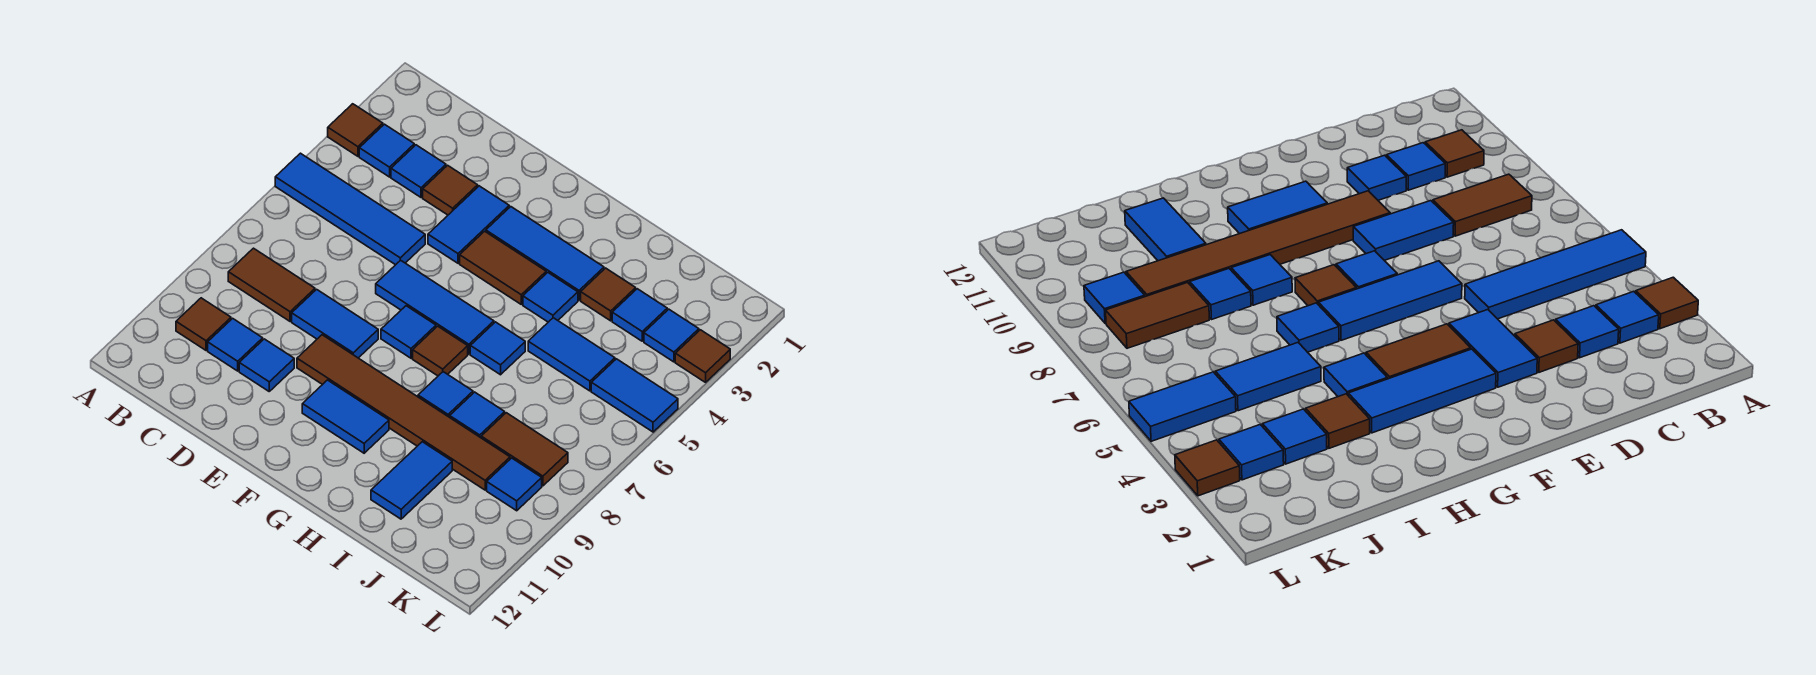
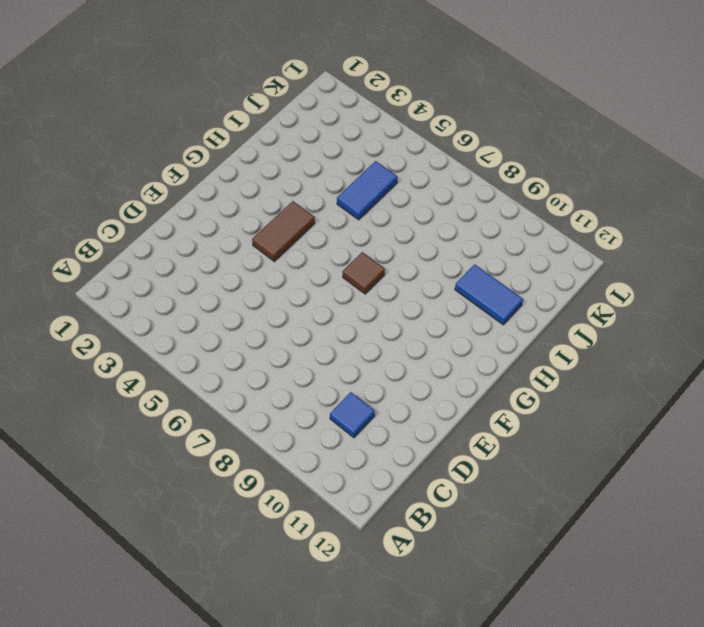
none -> brown 1x1 tile [328,104,383,156]
none -> blue 1x4 tile [275,153,425,265]
none -> blue 1x1 tile [359,124,414,177]
none -> brown 1x2 tile [228,248,315,321]

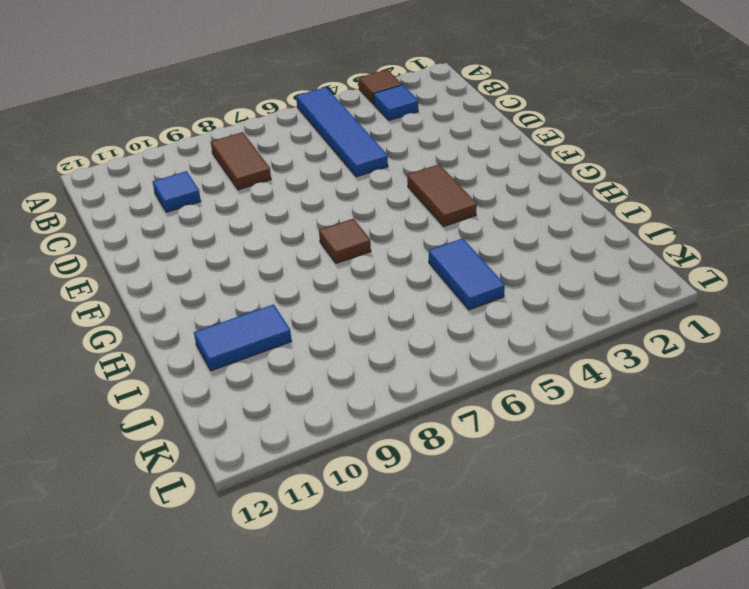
none -> brown 1x1 tile [176,298,231,350]
none -> blue 1x1 tile [391,145,446,197]
none -> brown 1x1 tile [423,165,478,215]
none -> blue 1x2 tile [292,289,378,358]

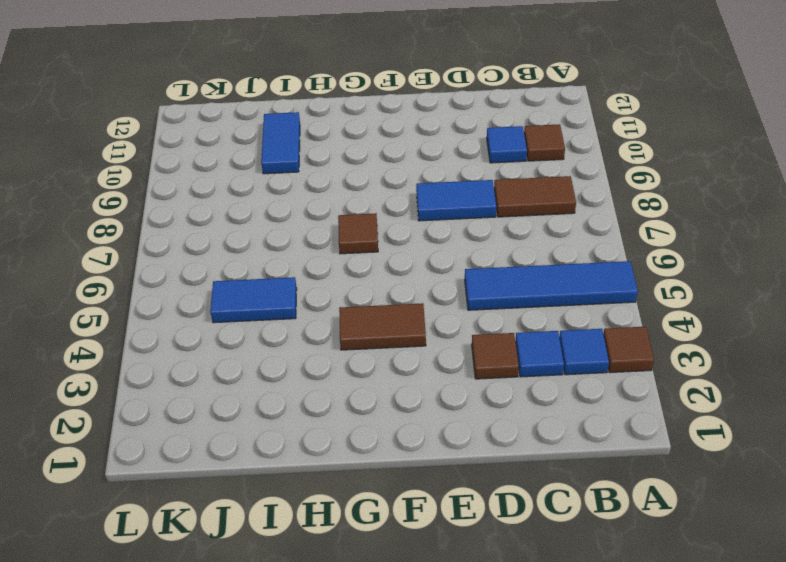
none -> blue 1x1 tile [239,339,294,391]
none -> blue 1x2 tile [428,186,509,263]
none -> blue 1x3 tile [376,260,494,354]
none -> brown 1x6 tile [297,335,510,490]

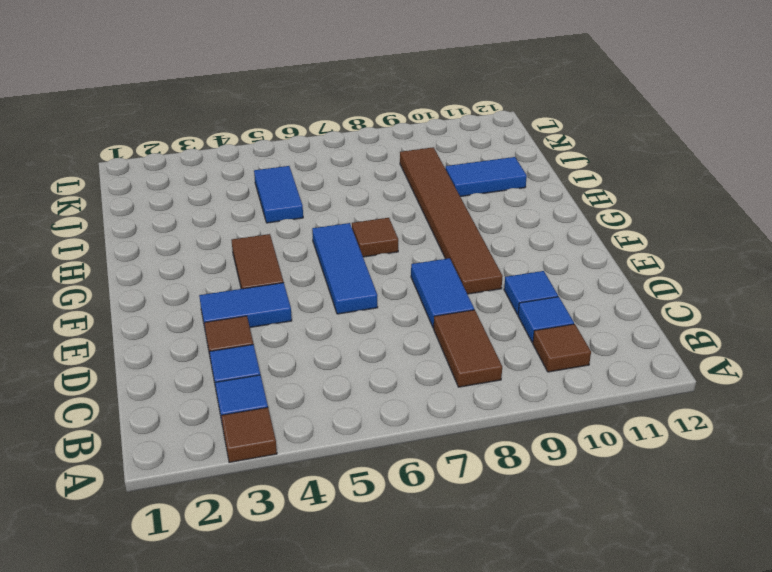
none -> blue 1x4 tile [275,153,425,265]
none -> blue 1x3 tile [486,207,604,300]
none -> blue 1x1 tile [381,306,436,358]
none -> blue 1x2 tile [302,380,389,453]

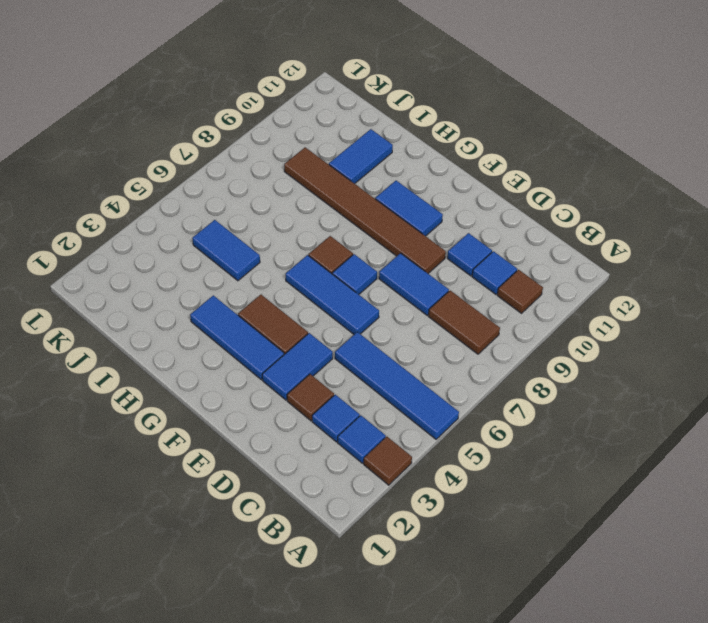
none -> blue 1x1 tile [523,273,578,322]
none -> blue 1x1 tile [470,322,525,375]
none -> blue 1x1 tile [418,372,473,417]
none -> brown 1x1 tile [581,268,636,321]

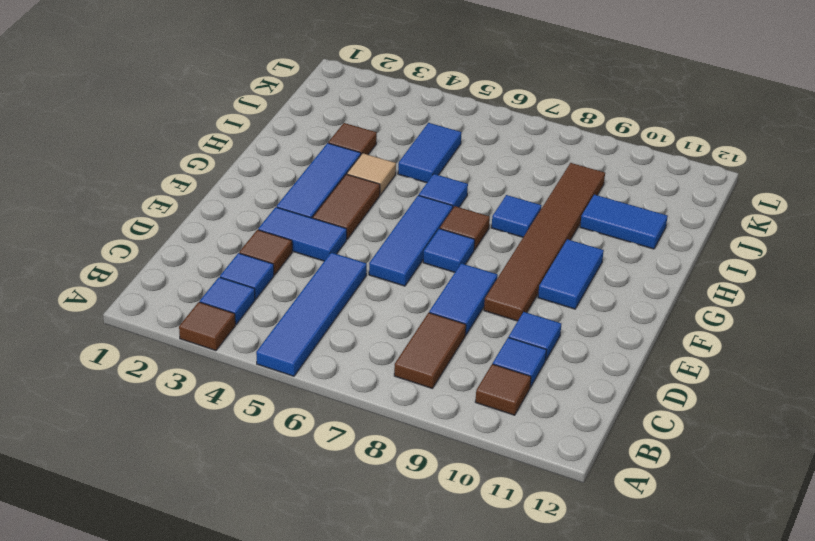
tan 1x1 tile [347,153,396,195] -> blue 1x1 tile [523,273,578,322]
none -> blue 1x1 tile [450,392,505,438]
none -> blue 1x1 tile [612,289,667,341]
none -> brown 1x2 tile [481,413,568,486]
none -> blue 1x1 tile [644,309,699,362]

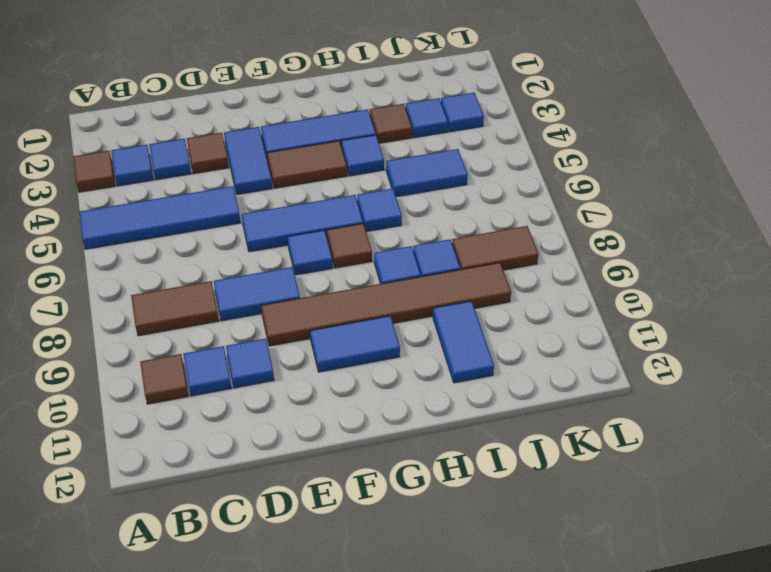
none -> blue 1x2 tile [591,359,678,432]
none -> blue 1x1 tile [487,458,542,511]
none -> brown 1x1 tile [675,330,730,382]

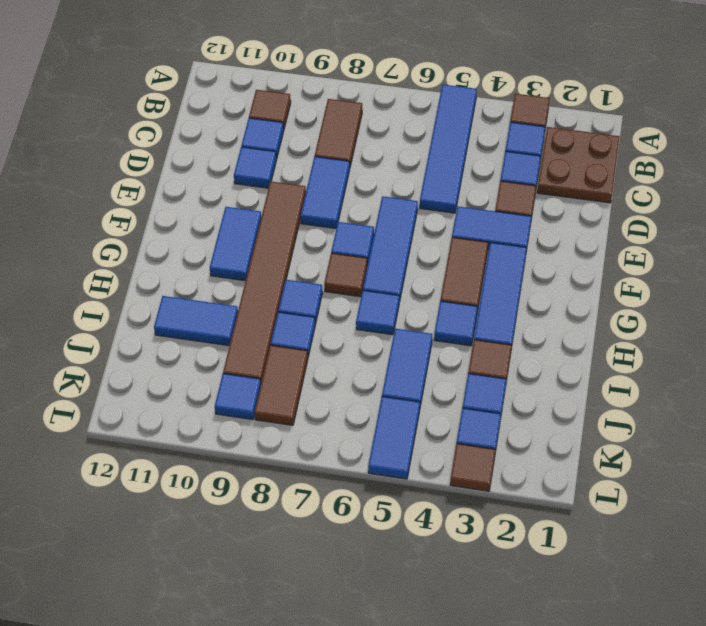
brown 2x2 plate [537,127,620,203] -> none

